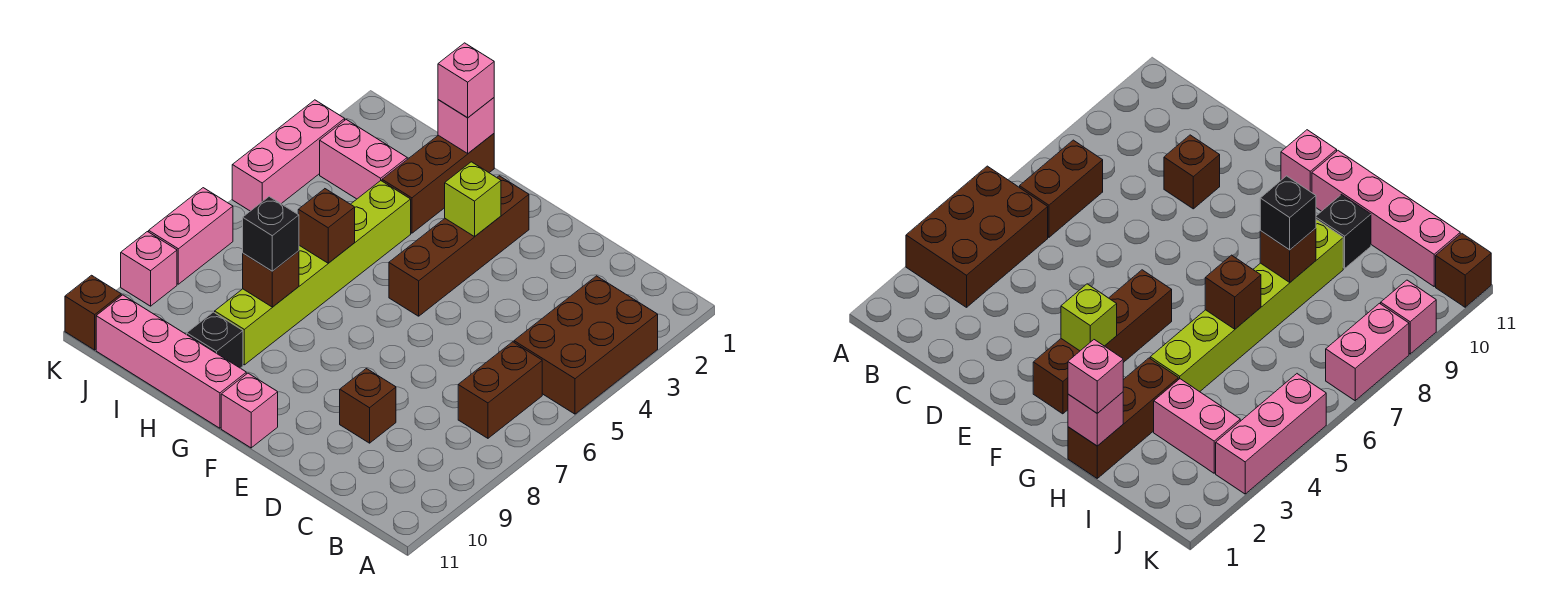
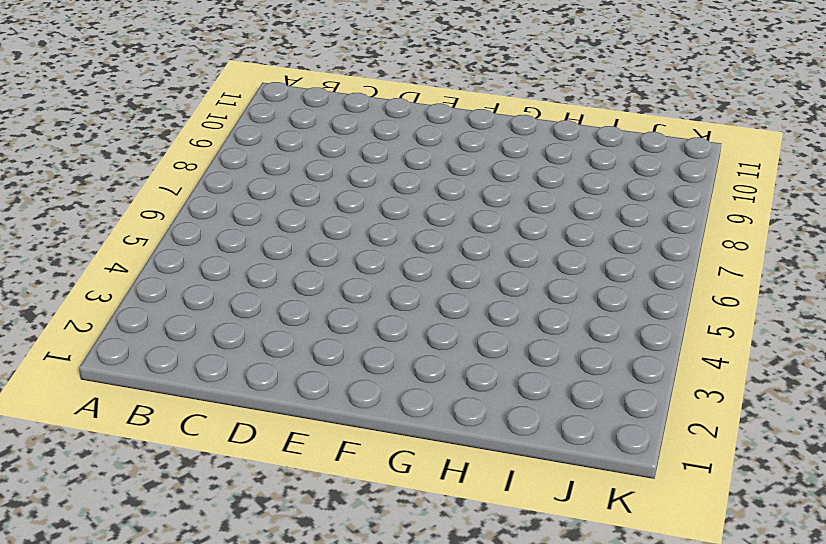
none -> brown 2x3 brick [514,276,658,414]
none -> brown 1x2 brick [458,342,542,438]
none -> brown 1x1 brick [340,369,396,443]

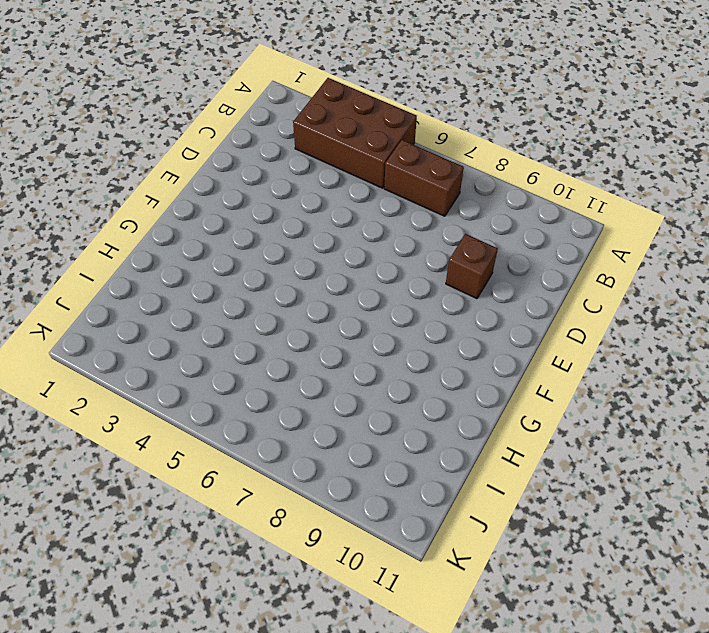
none -> brown 1x4 brick [389,176,529,316]
none -> pink 1x1 brick [221,373,278,448]
none -> pink 1x4 brick [96,295,246,428]

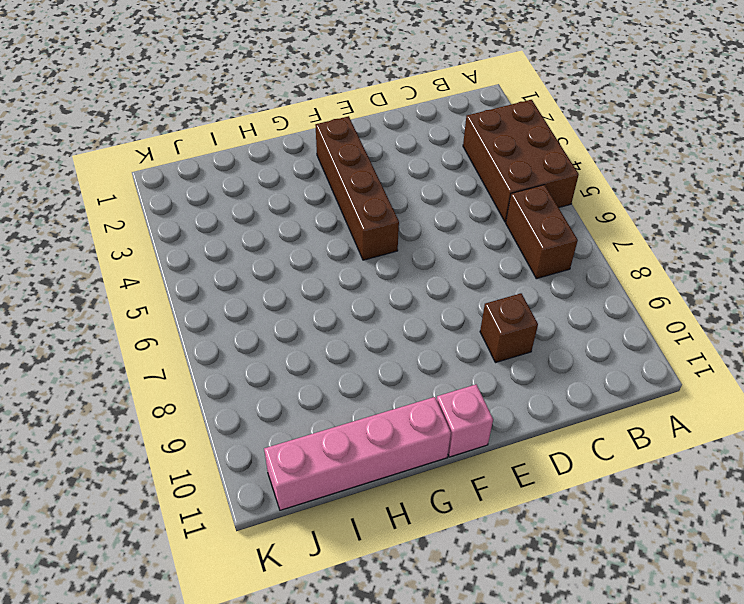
none -> brown 1x3 brick [382,134,494,233]
none -> lime 1x6 brick [215,181,411,365]
none -> black 1x1 brick [187,312,243,368]

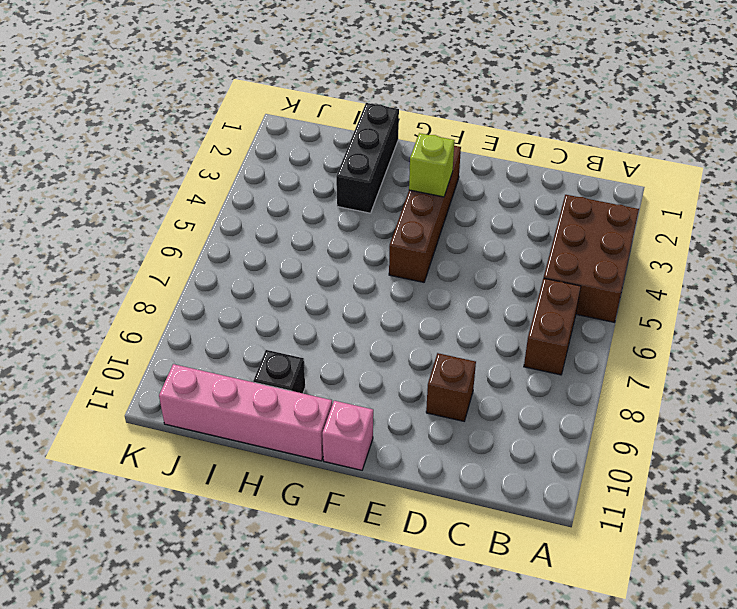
black 1x3 brick [336,103,399,213] -> brown 1x3 brick [382,134,494,233]
none -> lime 1x6 brick [215,181,411,365]
none -> pink 1x2 brick [320,120,407,199]
none -> pink 1x3 brick [232,100,345,211]

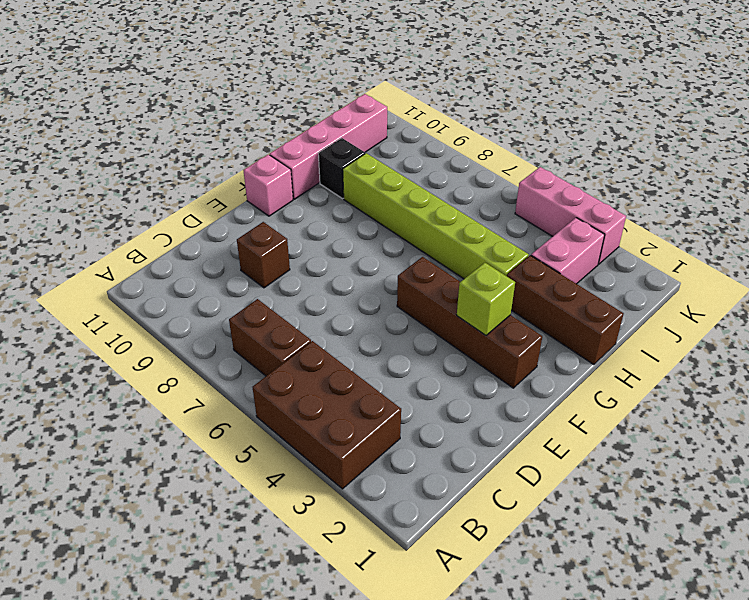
none -> pink 1x2 brick [149,188,233,284]
none -> pink 1x1 brick [121,232,177,306]
none -> brown 1x1 brick [65,275,121,350]

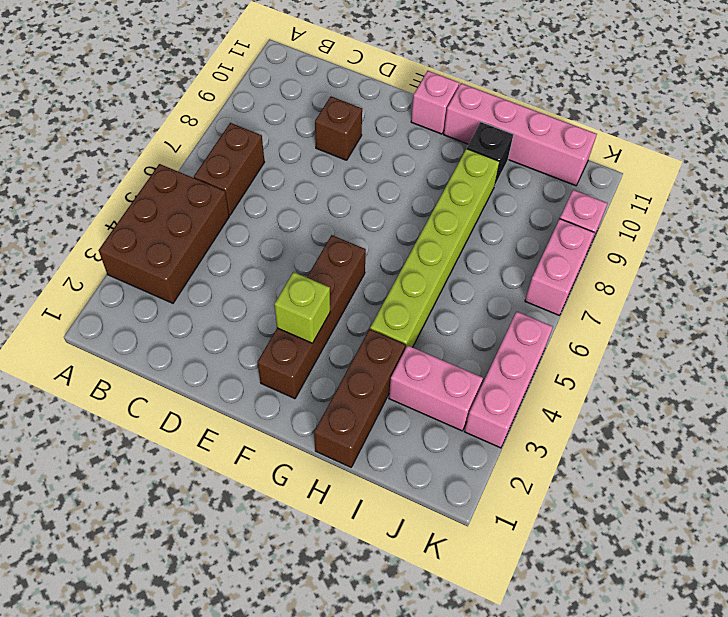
none -> brown 1x1 brick [65,275,121,350]
none -> pink 1x1 brick [438,98,494,153]
none -> brown 1x1 brick [298,189,355,263]

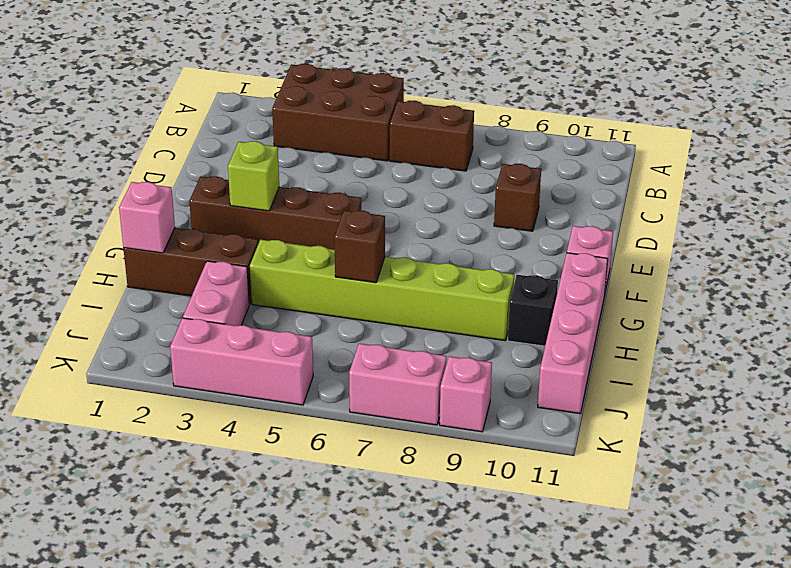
none -> brown 1x1 brick [65,275,121,350]
none -> brown 1x1 brick [243,251,299,307]
none -> pink 1x1 brick [438,43,494,117]

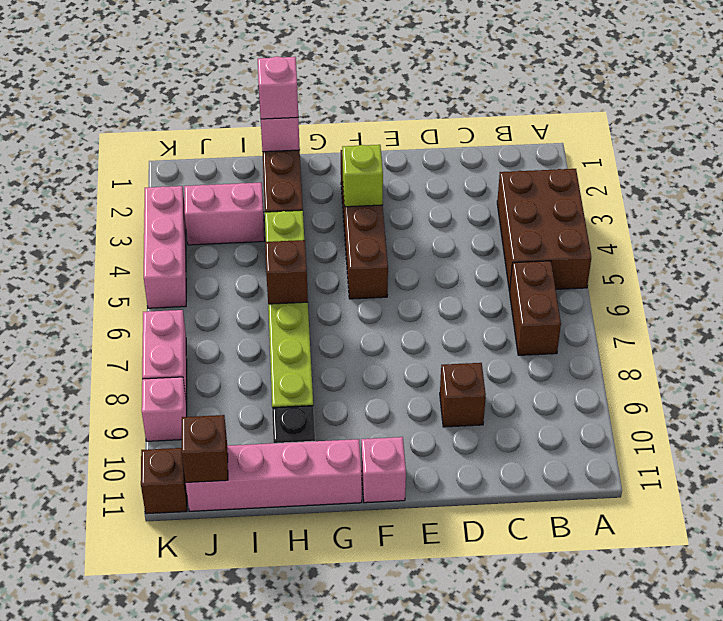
brown 1x1 brick [182,415,228,482] -> brown 1x1 brick moved to [243,251,299,307]
none -> black 1x1 brick [243,197,299,271]

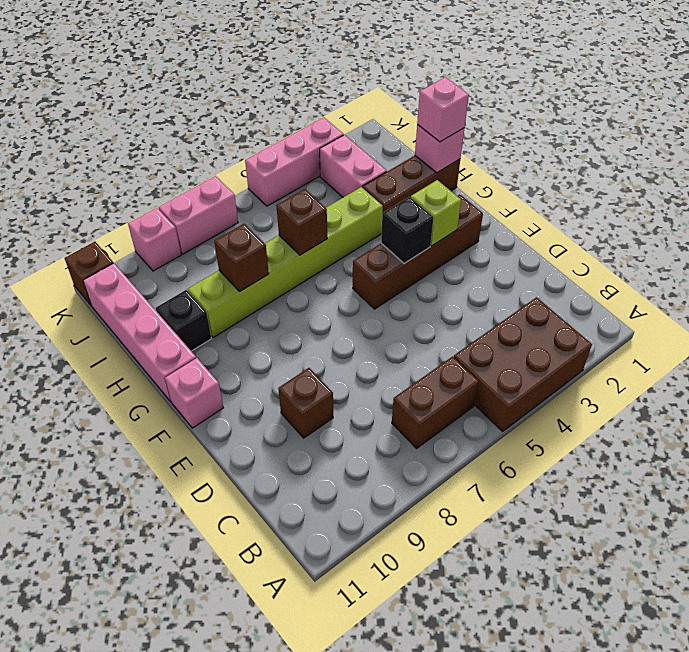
black 1x1 brick [381,197,433,263] -> black 1x1 brick moved to [243,197,299,271]

